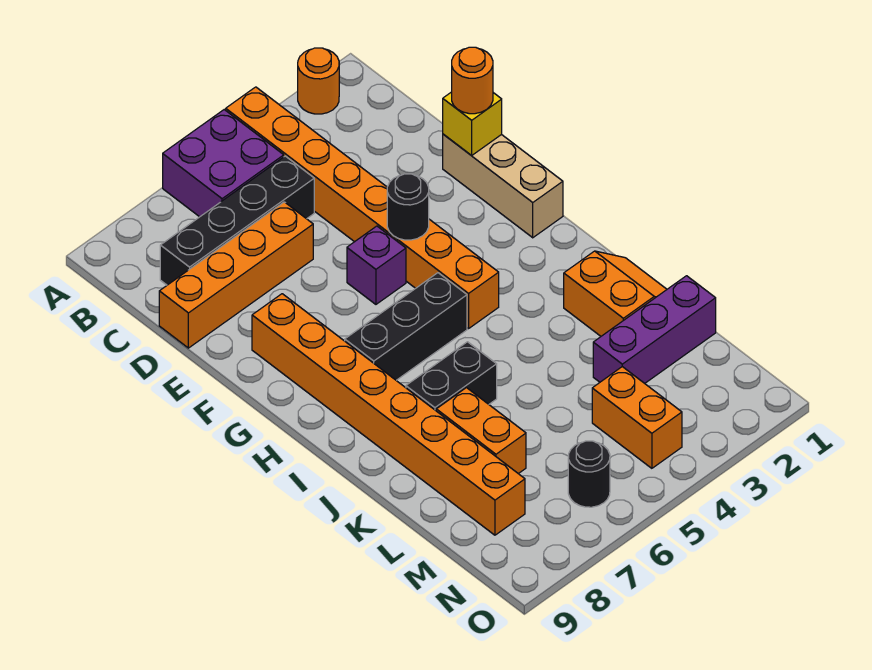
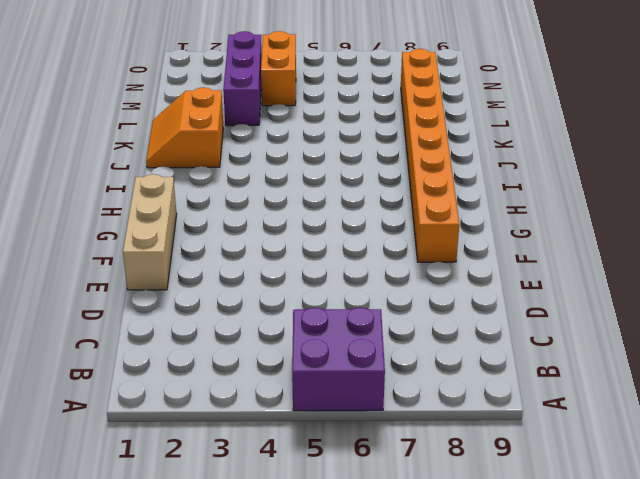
purple 1x3 brick [223,31,262,126] -> purple 1x3 brick turned to [593,276,716,383]
none -> orange 1x1 round brick [298,48,339,114]
none -> orange 1x8 brick [226,87,499,329]
none -> black 1x4 brick [160,156,314,285]

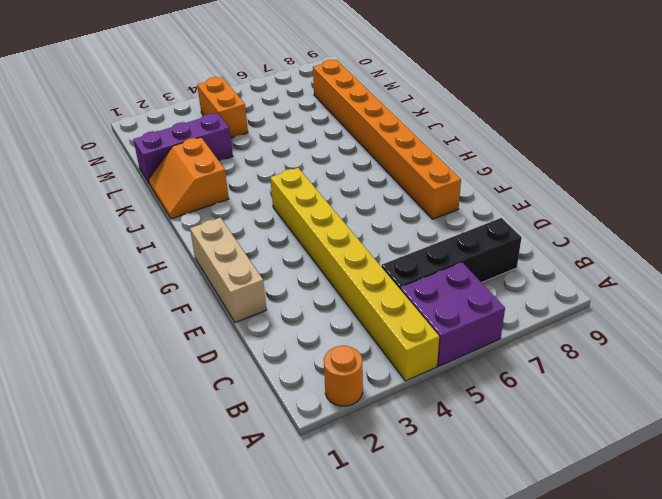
yellow 1x8 brick [270,168,439,381] -> orange 1x8 brick [226,87,499,329]
none -> orange 1x4 brick [159,202,313,348]
none -> purple 1x1 brick [347,226,406,304]
none -> black 1x3 brick [345,273,467,380]

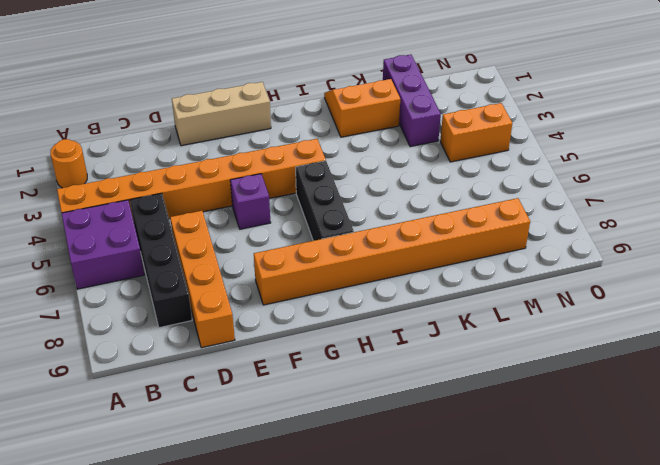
none -> black 1x2 brick [406,342,497,410]
none -> orange 1x2 brick [436,388,526,474]
none -> black 1x1 round brick [568,441,610,507]

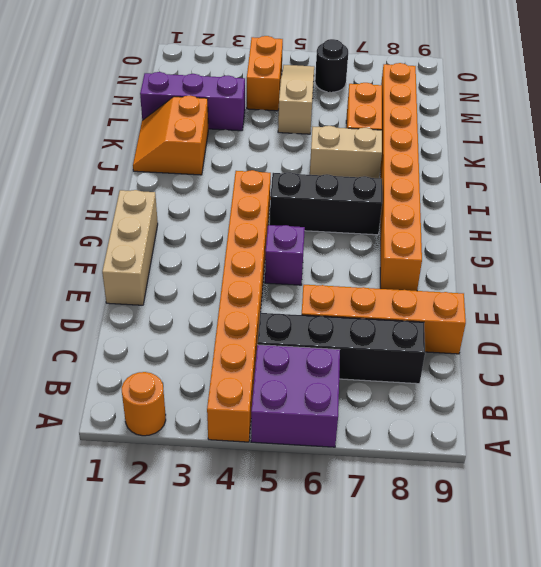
tan 1x2 brick [310,126,382,178] -> black 1x2 brick [406,342,497,410]
tan 1x3 slope [278,65,314,134] -> none
none -> yellow 1x1 brick [443,92,502,156]
none -> black 1x1 round brick [387,174,429,240]
none -> orange 1x1 round brick [452,47,493,114]

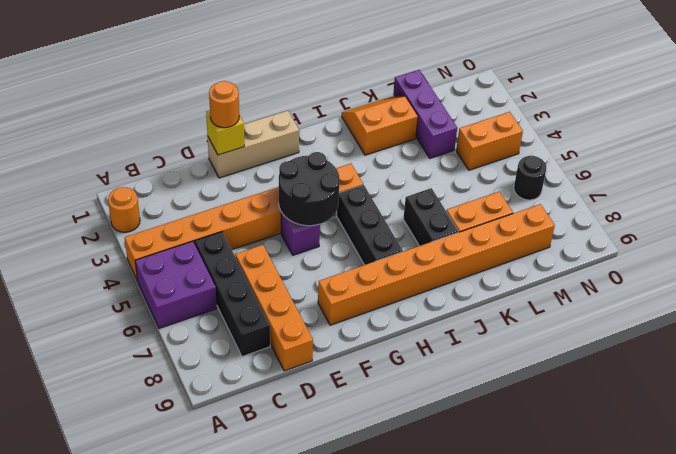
black 2x2 round brick [279,152,340,226] -> black 1x1 round brick [387,174,429,240]

